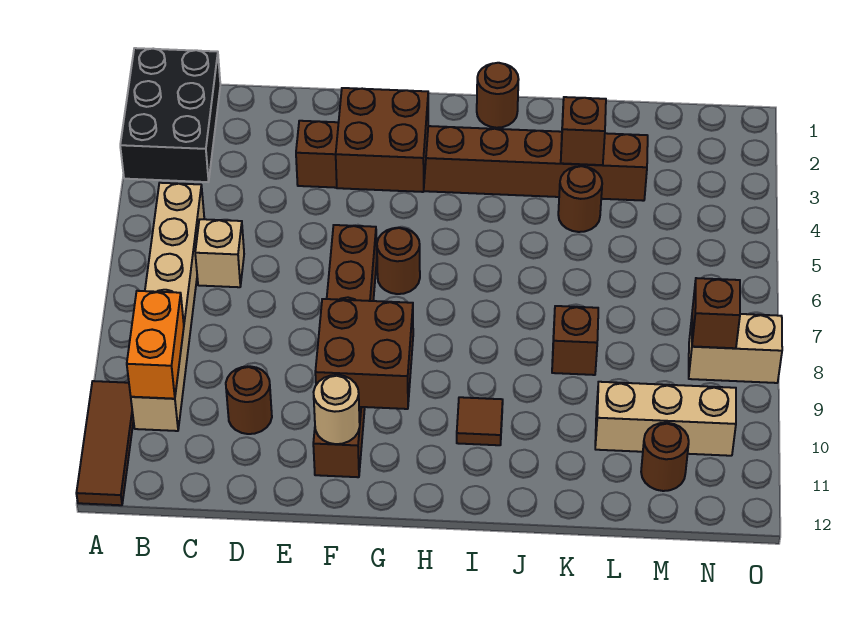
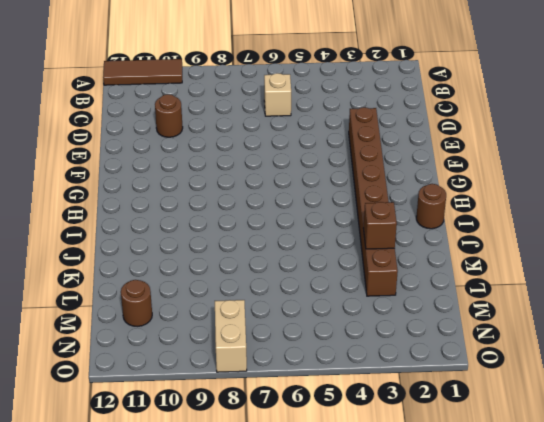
none -> black 2x3 brick [120,48,220,182]
none -> tan 1x6 brick [131,183,204,431]
none -> brown 1x6 brick [313,225,377,477]

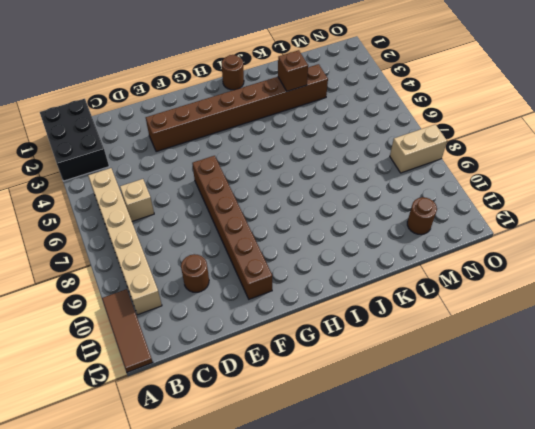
none -> brown 1x1 round brick [377,228,420,294]
none -> brown 1x1 tile [457,397,503,445]
none -> brown 1x1 round brick [558,166,602,232]

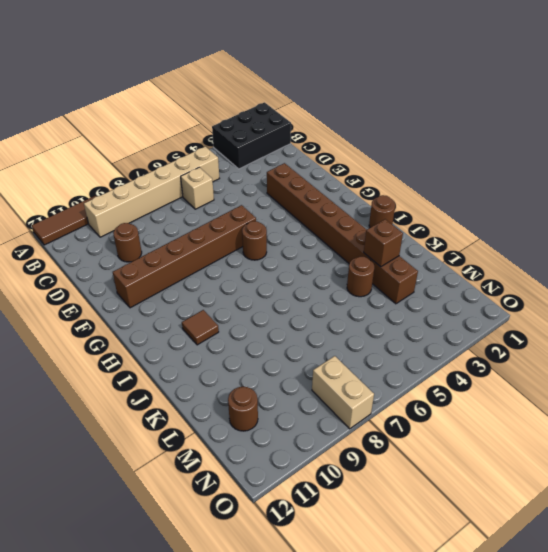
none -> brown 1x1 brick [552,306,598,375]
none -> tan 1x3 brick [595,382,736,456]
none -> orange 1x2 brick [127,291,184,399]

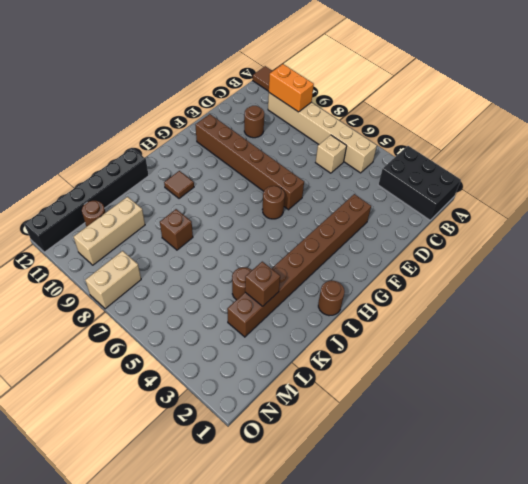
black 1x6 brick [24,148,149,252] -> none
none -> brown 2x2 brick [336,88,428,192]
none -> brown 2x2 brick [315,299,413,409]
none -> tan 1x1 round brick [314,375,360,444]

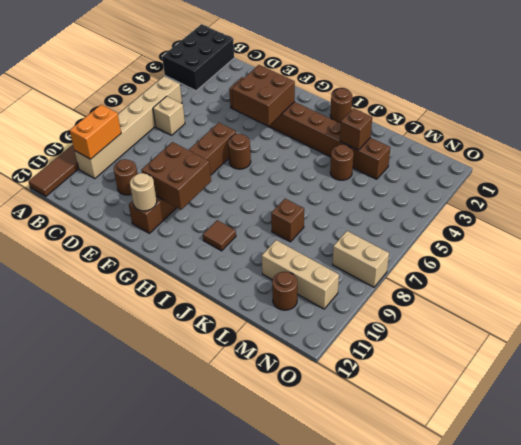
none -> brown 1x1 brick [692,278,740,348]

